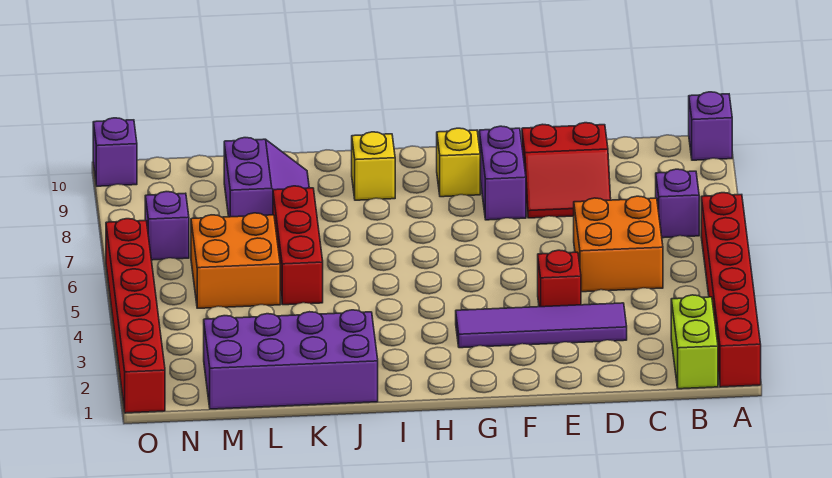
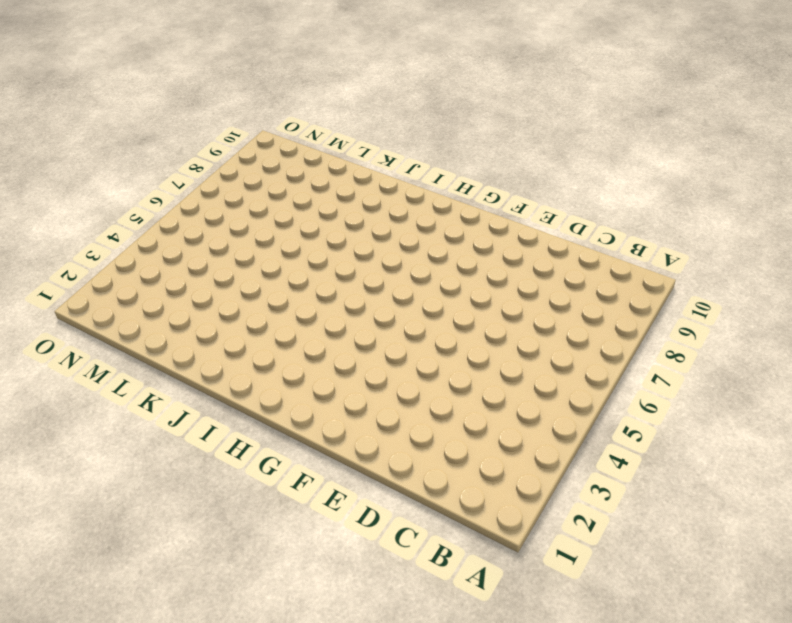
none -> red 1x6 brick [701,193,761,387]
none -> purple 1x1 brick [689,92,732,160]
none -> lime 1x2 brick [671,295,718,389]

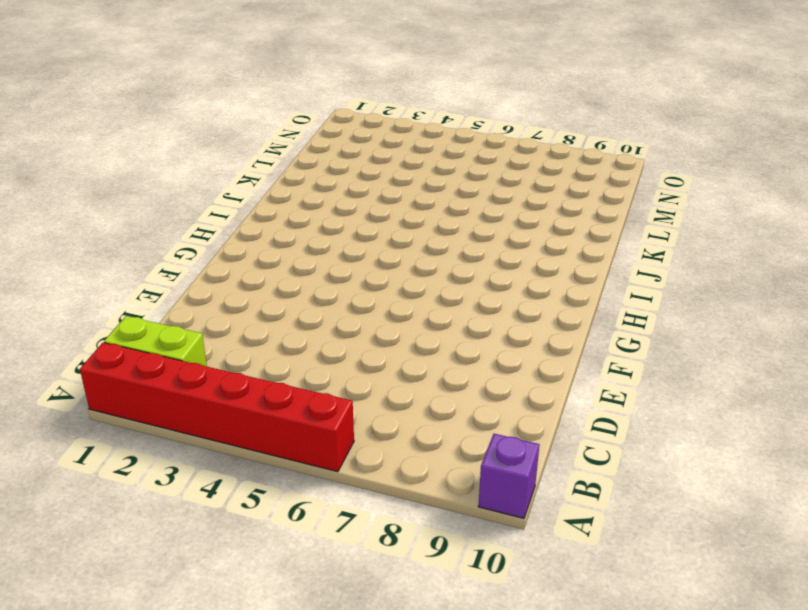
none -> purple 1x1 brick [656,169,699,238]
none -> orange 2x2 brick [574,196,663,292]
none -> purple 1x4 tile [456,303,627,348]

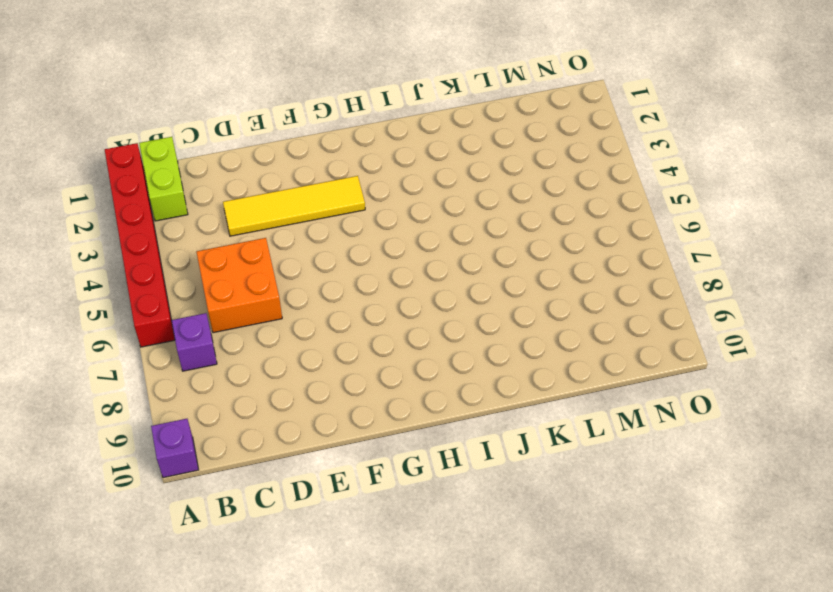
yellow 1x4 tile [223,176,365,236] -> purple 1x4 tile [456,303,627,348]
none -> red 2x2 slope [522,123,611,218]
none -> red 1x1 brick [538,250,581,307]
none -> purple 1x2 brick [479,126,526,220]

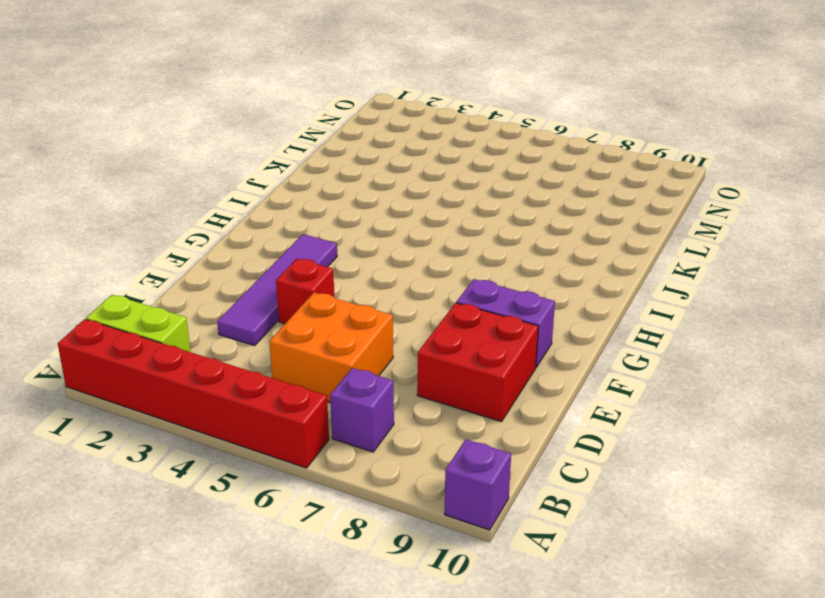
red 2x2 brick [417,303,538,422] -> red 2x2 slope [522,123,611,218]
none -> yellow 1x1 brick [437,128,480,197]
none -> yellow 1x1 brick [352,132,395,200]
none -> purple 2x4 brick [204,310,378,409]

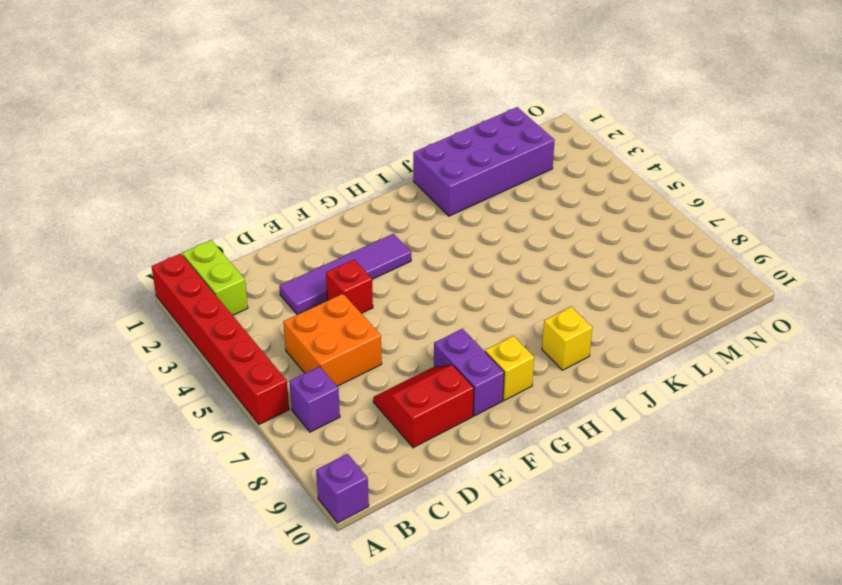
none -> red 1x3 brick [273,186,323,305]
none -> purple 2x2 slope [224,138,309,217]
none -> orange 2x2 brick [191,213,280,308]

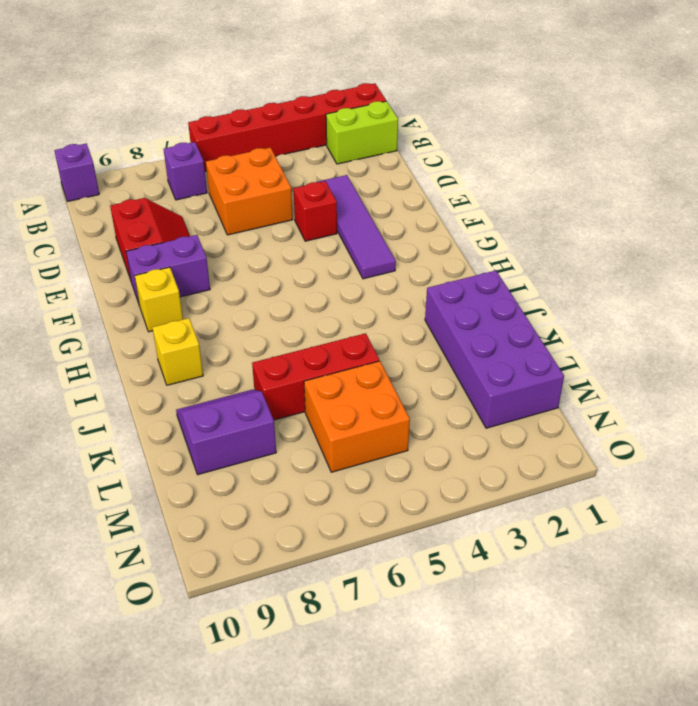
none -> purple 1x1 brick [145,192,189,260]
none -> red 1x6 brick [106,219,165,413]
none -> purple 1x1 brick [93,118,137,186]

